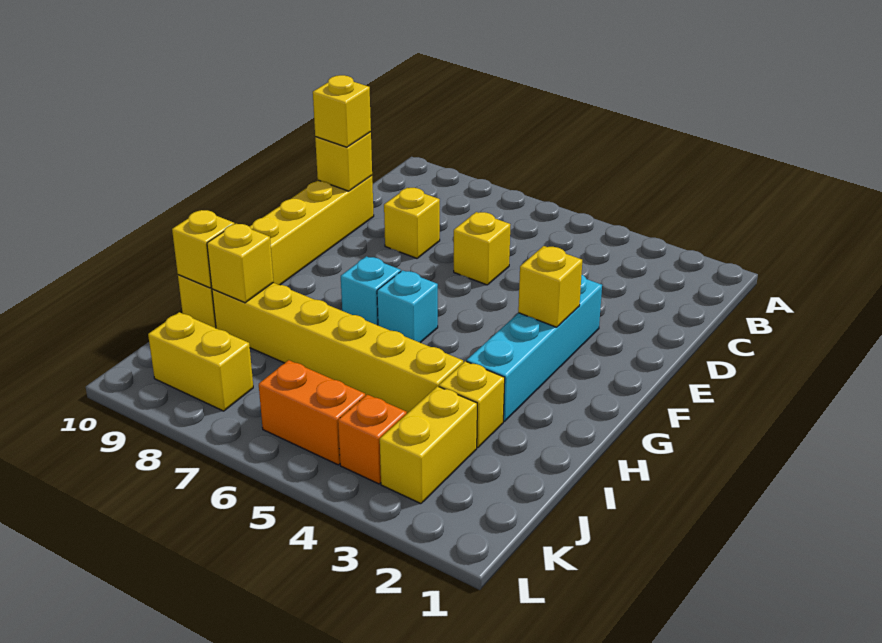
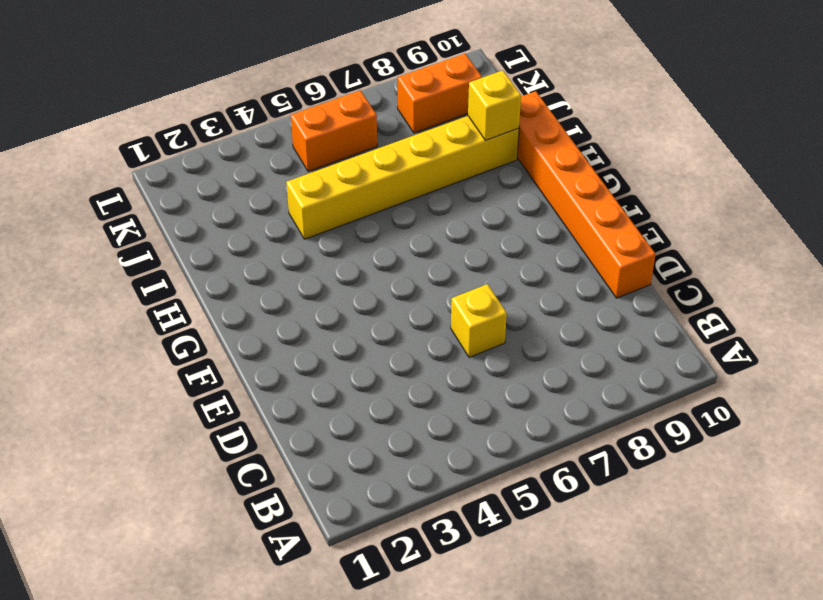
orange 1x6 brick [517,91,656,298] -> yellow 1x6 brick [178,175,374,328]
orange 1x2 brick [398,54,482,133] -> yellow 1x2 brick [148,312,253,411]
none -> yellow 1x1 brick [384,188,440,258]
none -> cyan 1x4 brick [466,275,602,421]
none -> cyan 1x1 brick [377,270,438,343]

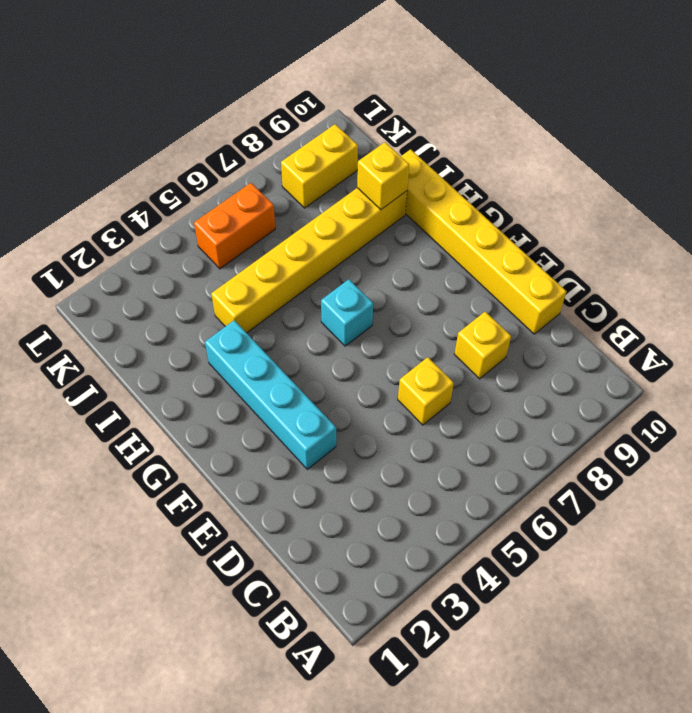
none -> cyan 1x1 brick [341,256,401,325]
none -> yellow 1x1 brick [439,361,505,448]
none -> yellow 1x2 brick [380,386,477,504]

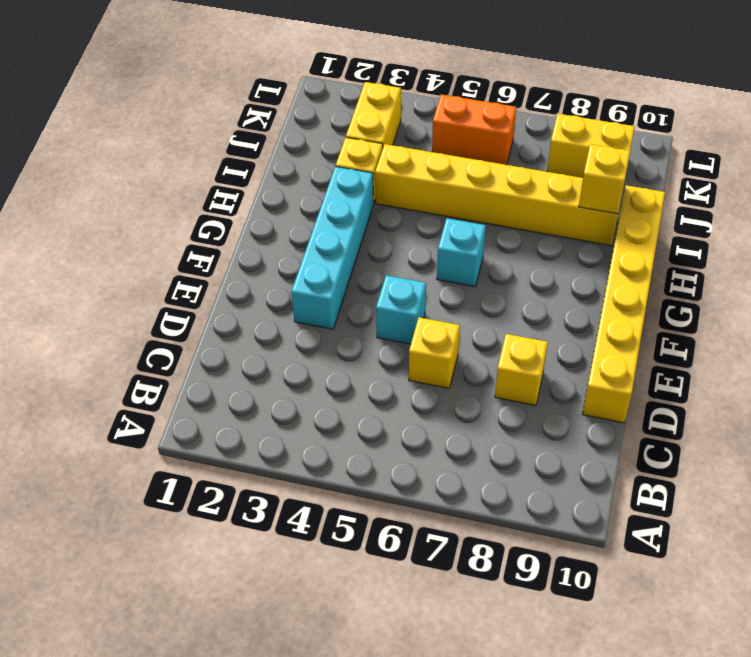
cyan 1x1 brick [376,275,426,344] -> cyan 1x1 brick moved to [341,256,401,325]
none -> orange 1x1 brick [338,395,407,484]
none -> yellow 1x1 brick [315,132,372,191]
none -> yellow 1x1 brick [518,246,582,327]

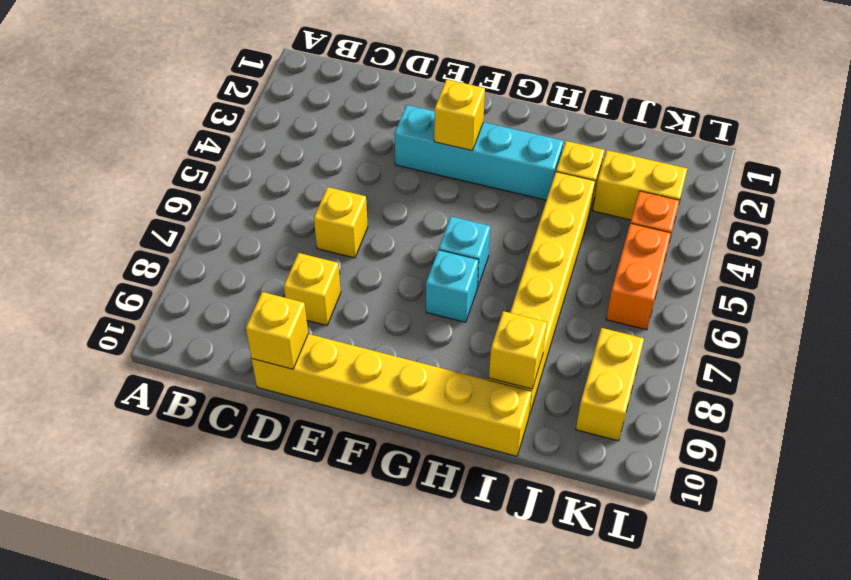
none -> yellow 1x1 brick [172,210,234,288]
none -> yellow 1x1 brick [313,75,371,147]

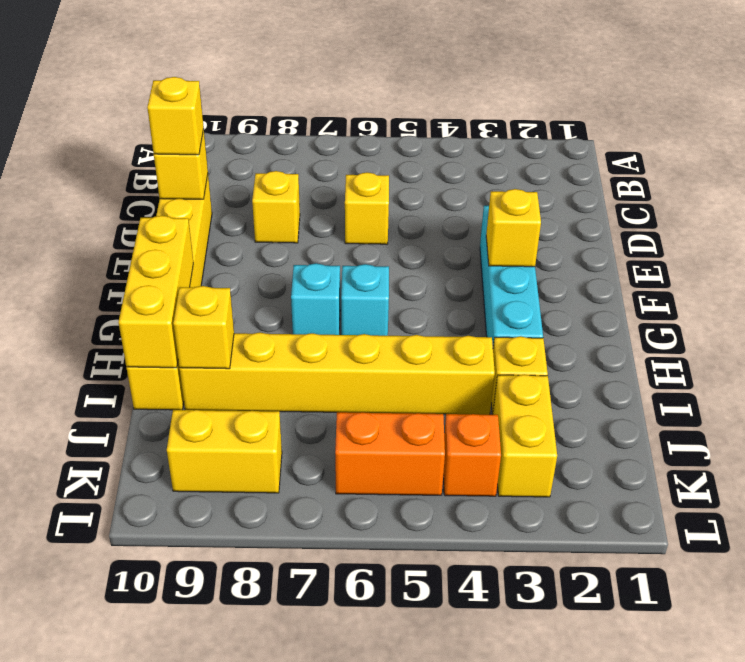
yellow 1x3 brick [118,216,193,368] -> yellow 1x1 brick [172,210,234,288]

